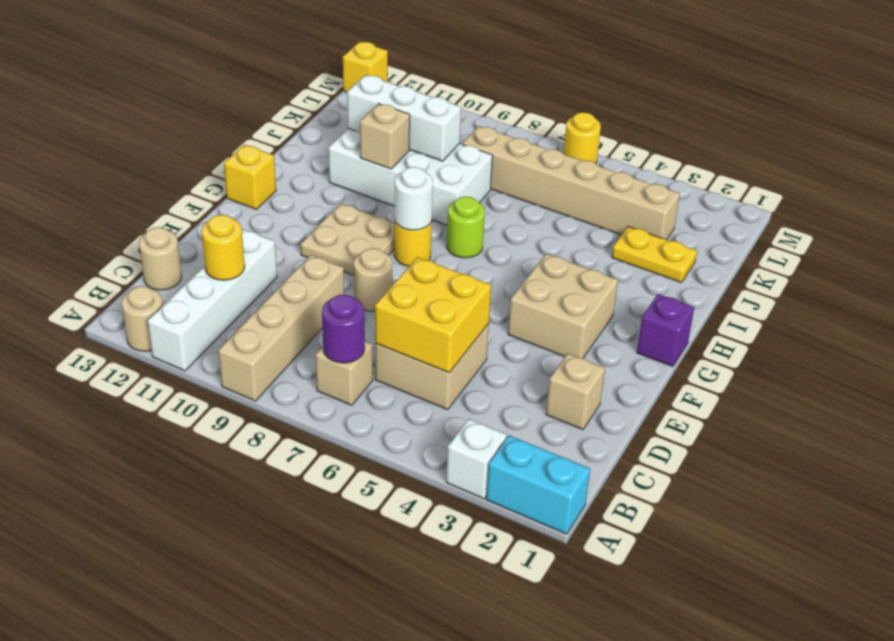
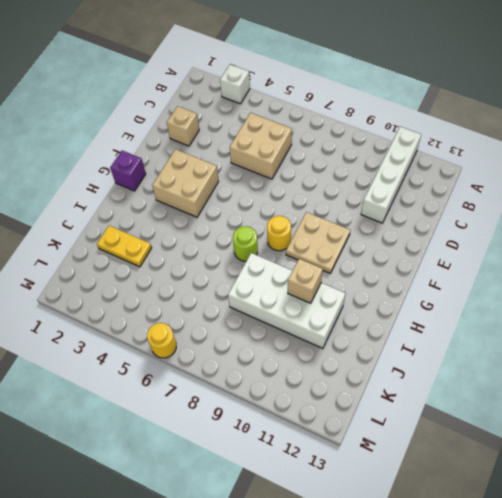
none -> cyan 1x2 brick [486,435,590,534]
none -> tan 1x4 brick [218,255,344,401]
none -> tan 1x1 round brick [121,286,163,351]

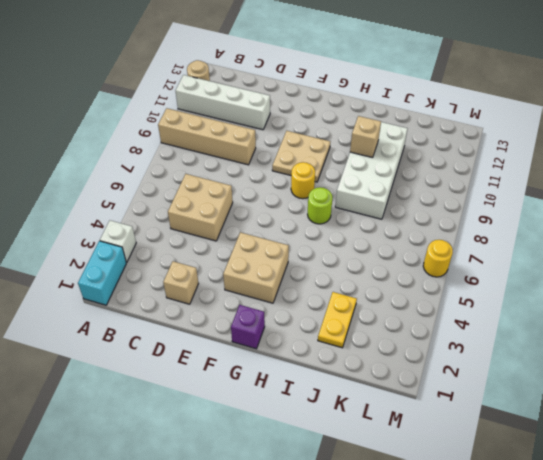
none -> tan 1x1 brick [316,341,373,405]
none -> tan 1x1 round brick [139,227,182,290]
none -> tan 1x1 round brick [354,248,392,311]

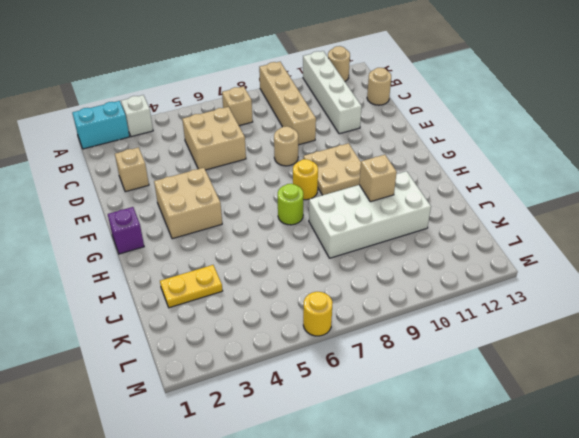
none -> yellow 1x1 brick [224,145,276,209]
none -> tan 1x6 brick [462,126,680,240]
none -> yellow 1x1 brick [343,42,388,92]

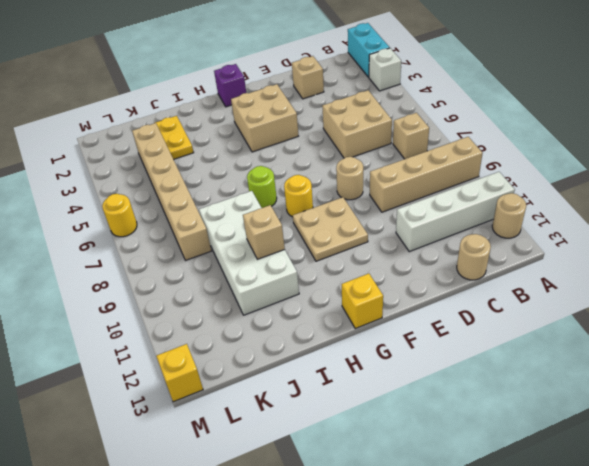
none -> purple 1x1 round brick [322,295,365,363]
none -> yellow 2x2 brick [375,257,491,373]
none -> yellow 1x1 round brick [201,215,245,280]

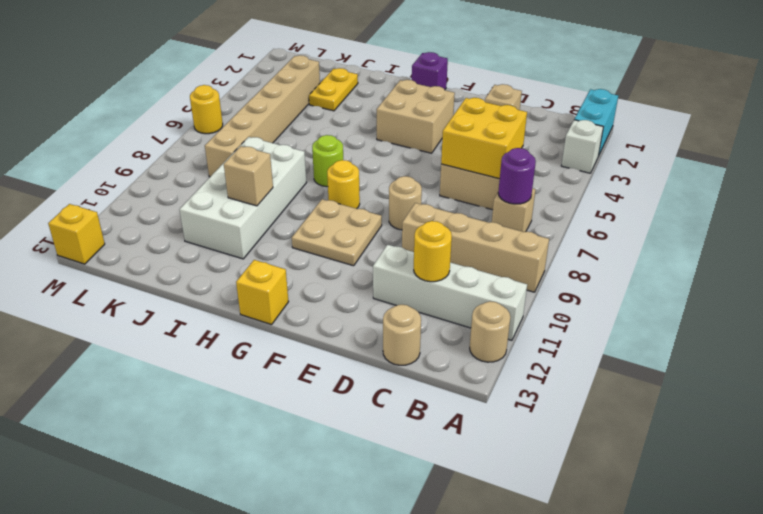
none -> white 1x1 round brick [395,167,433,230]
none -> white 1x3 brick [347,75,461,161]

